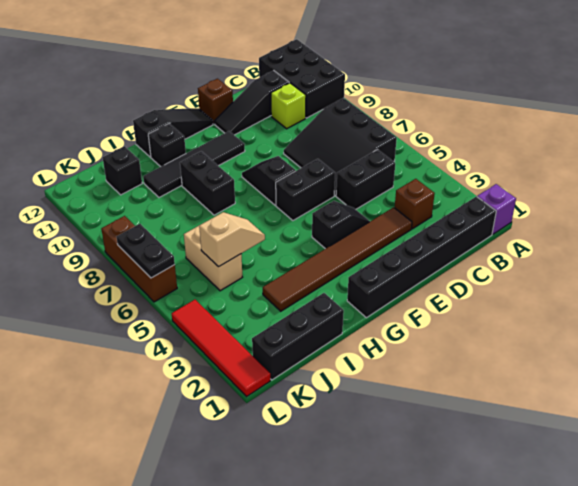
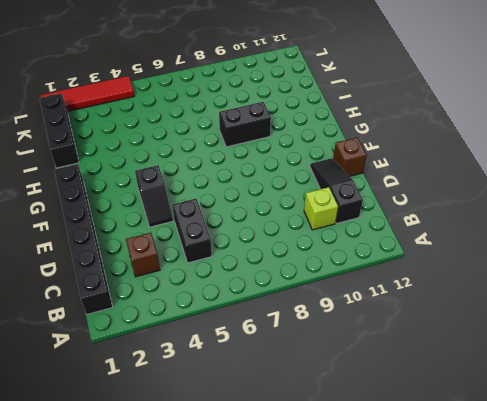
none -> purple 1x1 brick [477,184,516,234]
none -> black 2x3 brick [259,39,345,118]
none -> black 3x3 slope [284,98,397,196]

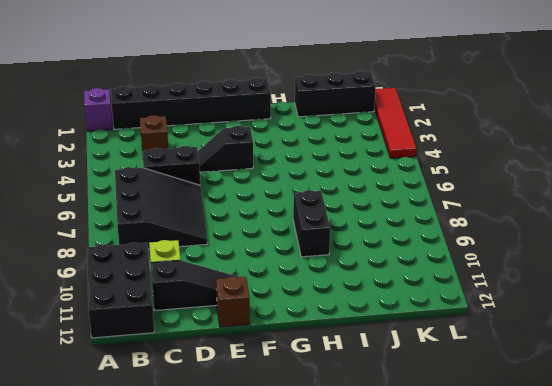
none -> brown 1x6 tile [263,207,412,311]
none -> black 1x2 brick [276,159,335,221]
none -> black 1x2 slope [242,156,296,205]

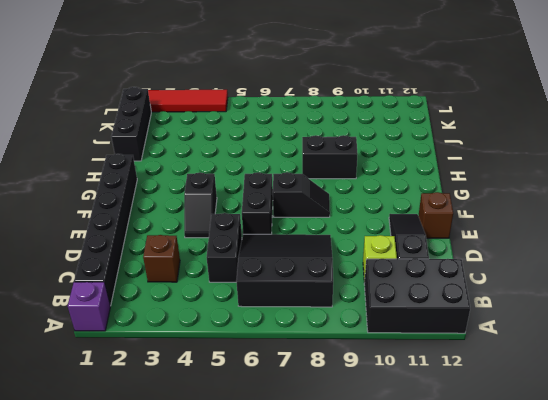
none -> brown 1x6 tile [263,207,412,311]
none -> black 1x4 tile [143,131,245,197]
none -> black 1x3 slope [133,108,213,157]

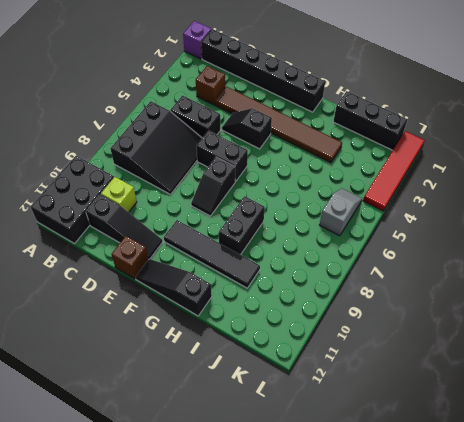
grey 1x2 slope [320,189,362,236] -> none
none -> black 1x1 brick [148,124,186,167]
none -> tan 1x2 brick [184,226,242,291]
none -> black 1x1 brick [103,146,142,195]

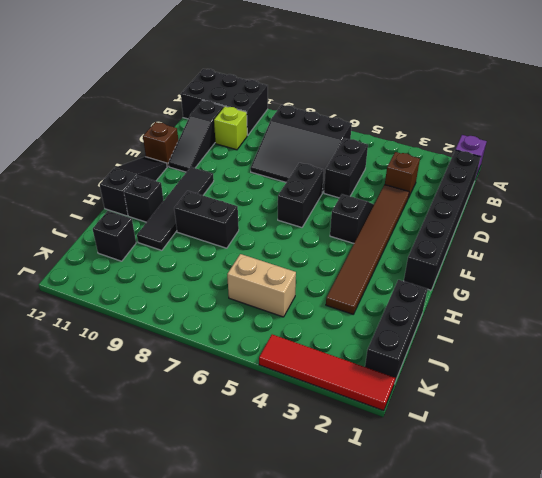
none -> black 1x2 slope [242,156,296,205]
none -> brown 1x3 brick [101,216,177,302]
none -> tan 1x2 slope [199,212,265,267]

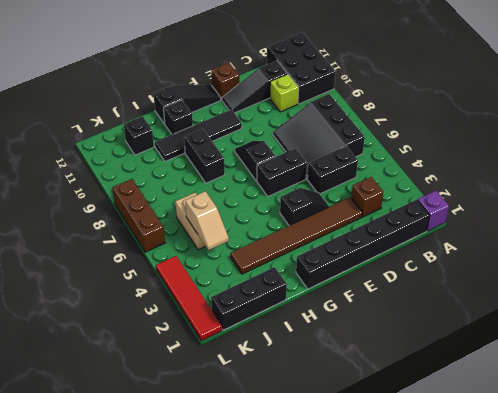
tan 1x2 slope [185,191,229,250] -> tan 1x2 slope turned to [199,212,265,267]
none -> black 1x2 plate [116,224,175,278]

